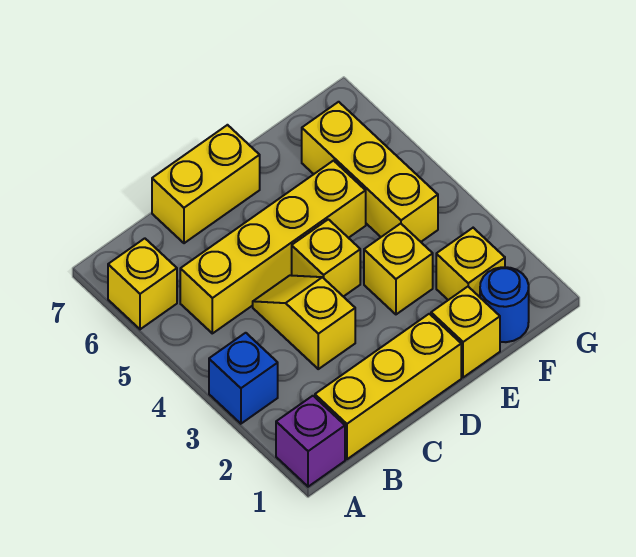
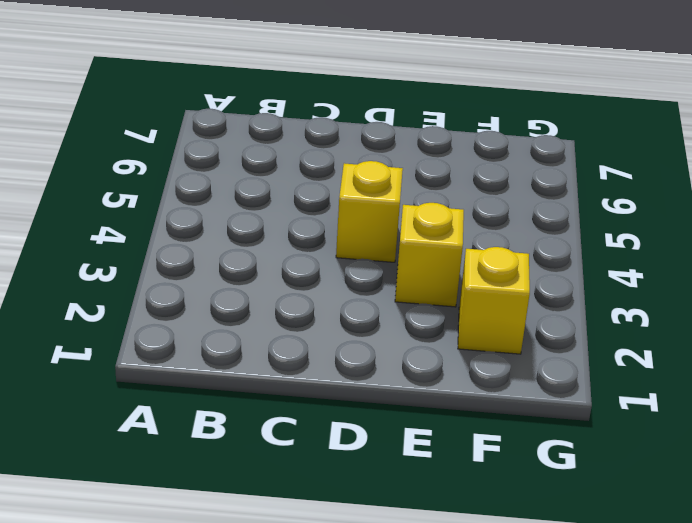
none -> purple 1x1 brick [276,396,345,487]
none -> blue 1x1 brick [209,333,278,424]
none -> yellow 1x1 brick [108,238,177,329]

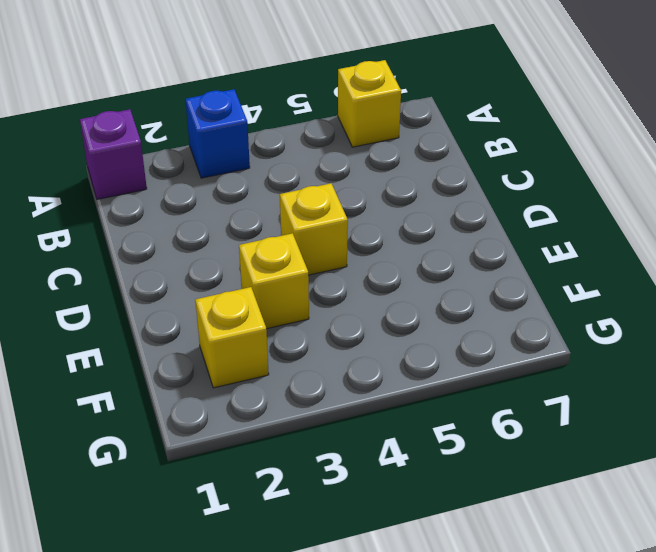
none -> yellow 1x3 brick [315,314,461,459]
none -> yellow 1x4 brick [180,161,366,333]
none -> yellow 1x2 slope [253,275,355,369]

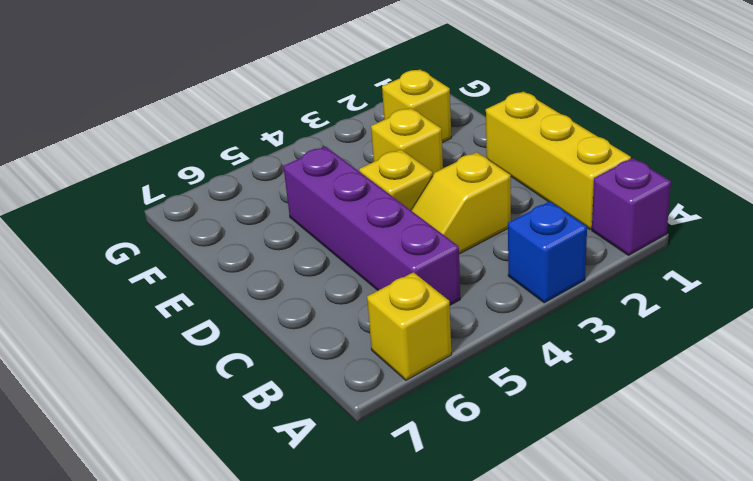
purple 1x4 brick [283,147,460,305] -> yellow 1x4 brick [180,161,366,333]
none -> yellow 1x2 brick [152,125,260,243]
none -> yellow 1x1 brick [431,287,500,377]
none -> blue 1x1 round brick [480,267,529,342]

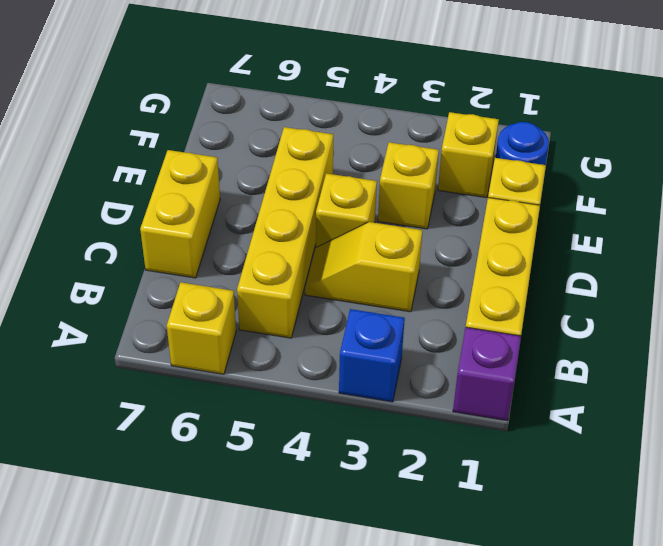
none -> yellow 1x3 brick [302,102,438,242]

